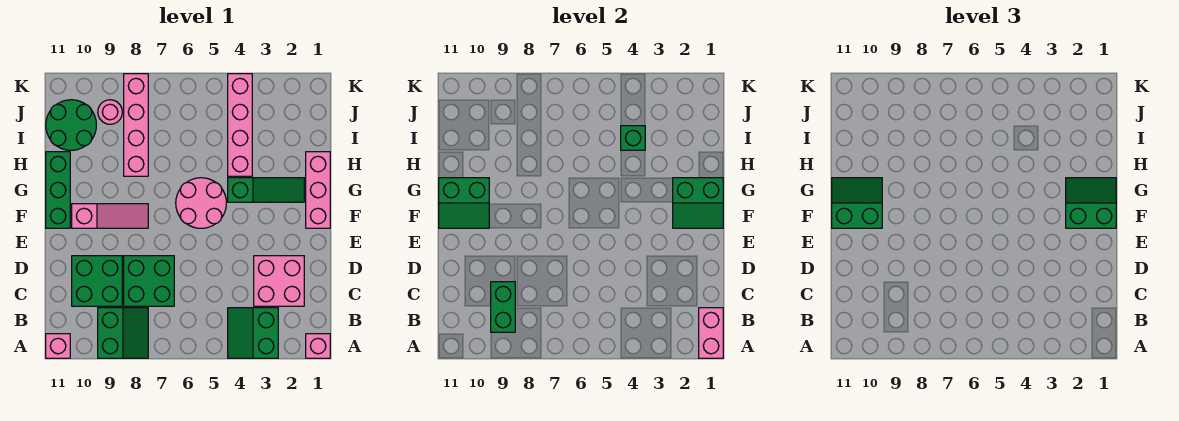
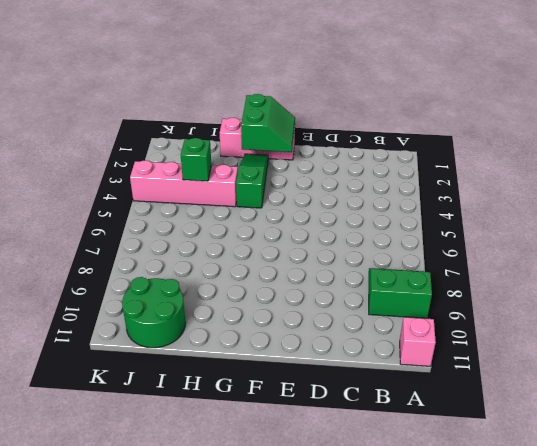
none -> pink 1x1 brick [306,334,330,358]
none -> green 2x2 slope [228,308,278,358]
none -> pink 2x2 brick [254,256,304,306]

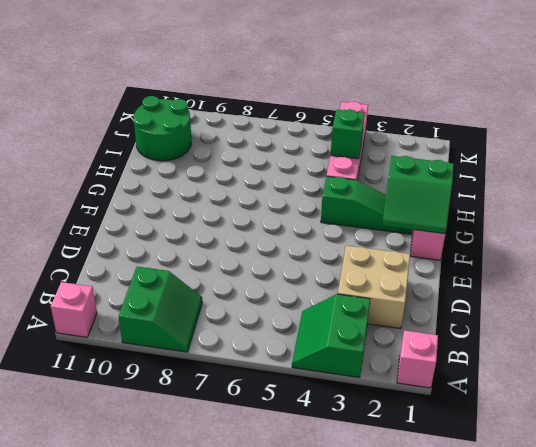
tan 2x2 brick [338,245,410,329] -> pink 2x2 brick [254,256,304,306]
none -> green 2x2 brick [124,256,174,306]
none -> green 2x2 brick [72,256,122,306]
none -> pink 2x2 round brick [176,178,226,228]

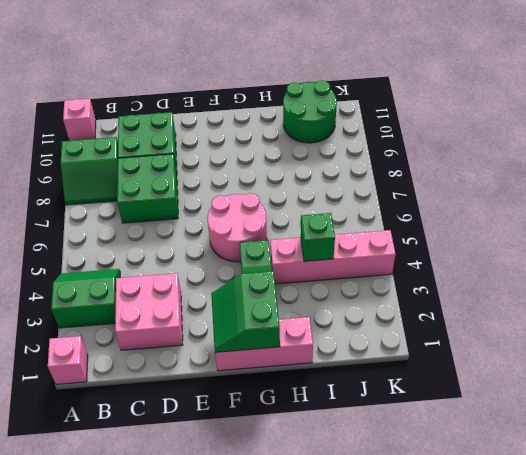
none -> pink 1x3 slope [72,204,148,228]
none -> green 1x3 brick [46,152,70,228]
none -> pink 1x4 brick [124,74,148,176]

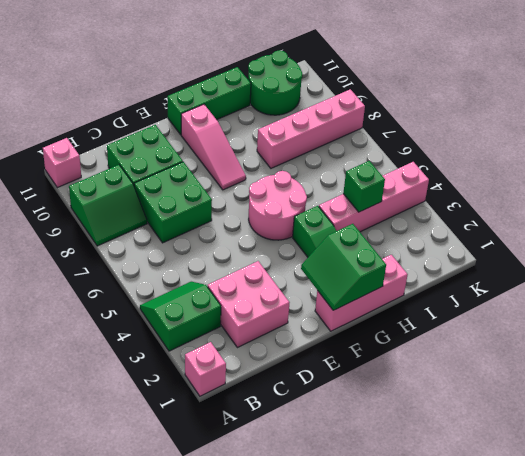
none -> pink 1x1 round brick [98,100,122,124]
none -> pink 1x2 brick [699,308,723,358]
none -> green 1x2 brick [491,282,515,332]

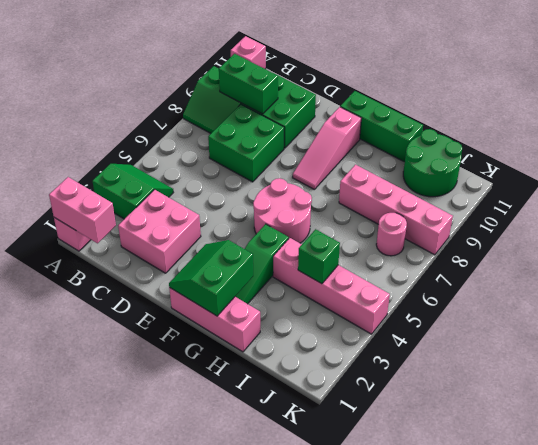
pink 1x1 round brick [376,213,407,256] -> pink 1x1 round brick moved to [98,100,122,124]
none -> green 2x2 slope [439,178,489,228]
none -> green 2x2 slope [1066,178,1116,228]
none -> green 2x2 slope [832,178,882,228]

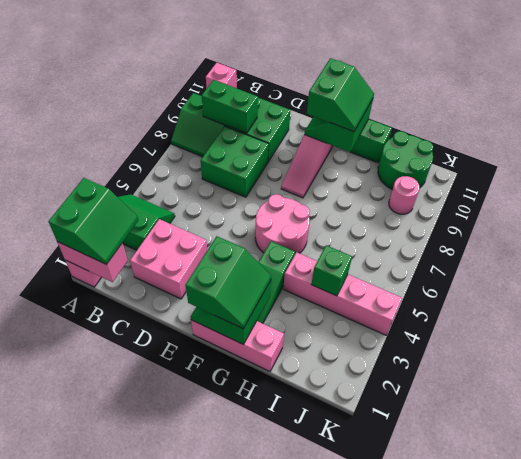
green 2x2 slope [48,178,139,265] -> none
none -> pink 1x4 brick [124,74,148,176]

